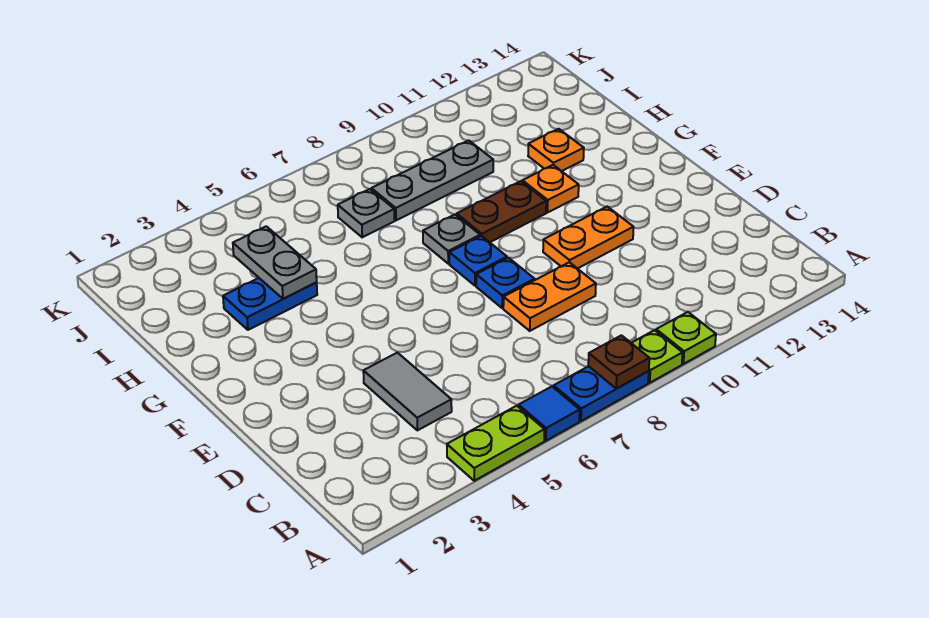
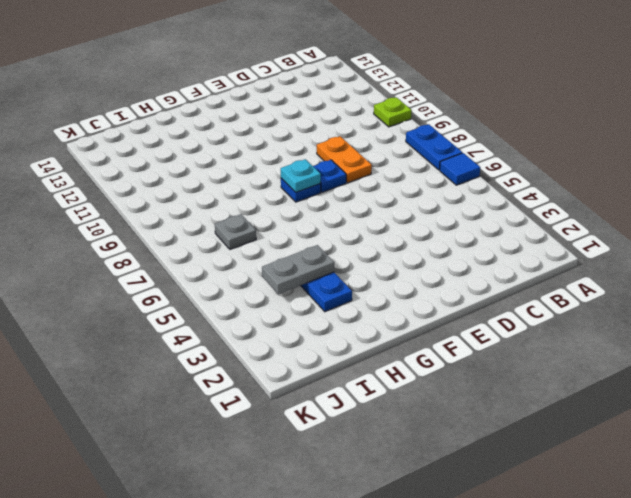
cyan 1x1 plate [281,159,321,192] -> none
none -> lime 1x2 plate [447,406,544,481]
none -> lime 1x1 plate [632,330,683,383]
none -> grey 1x2 tile [363,353,452,430]

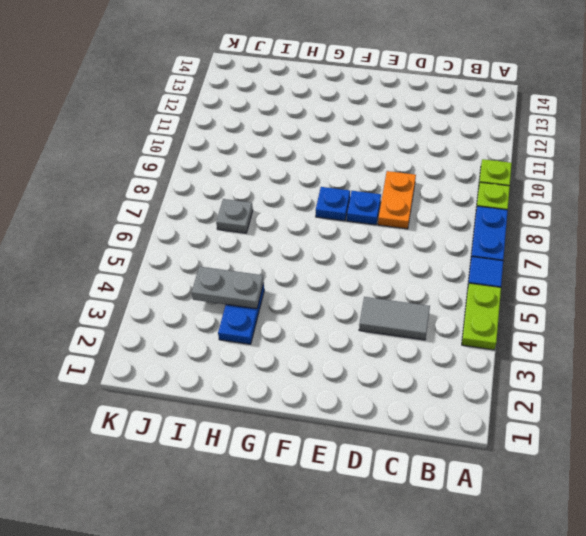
none -> orange 1x2 plate [543,207,634,269]
none -> grey 1x1 plate [423,215,480,264]
none -> brown 1x2 plate [457,181,546,242]

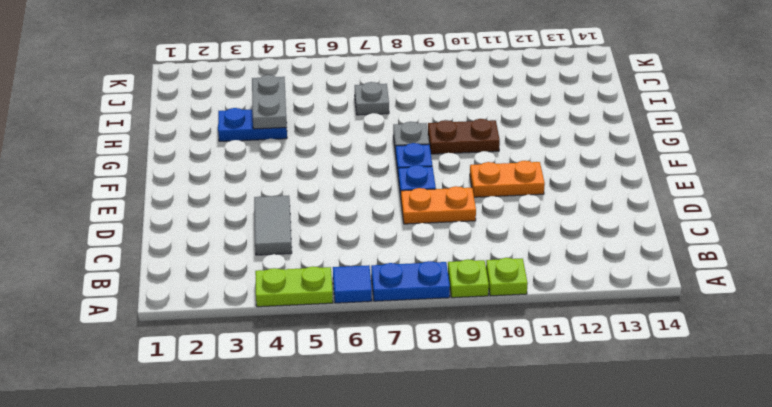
none -> orange 1x1 plate [522,165,579,212]
none -> orange 1x1 plate [528,129,584,171]
none -> grey 1x3 plate [371,140,493,220]

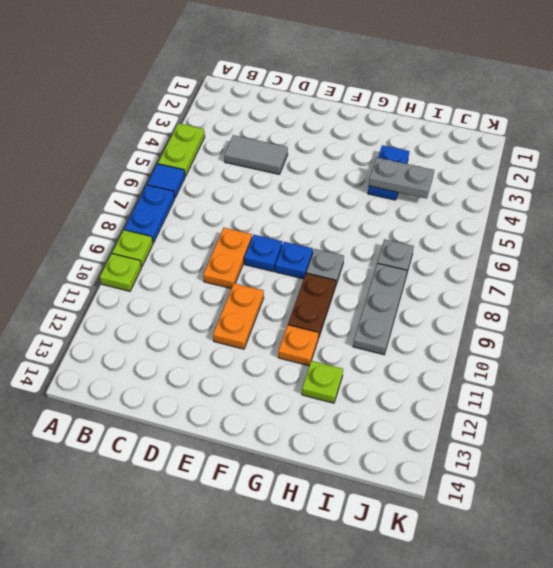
lime 1x1 plate [302,361,343,403] -> orange 1x1 plate [528,129,584,171]
none -> brown 1x1 plate [588,335,650,389]

